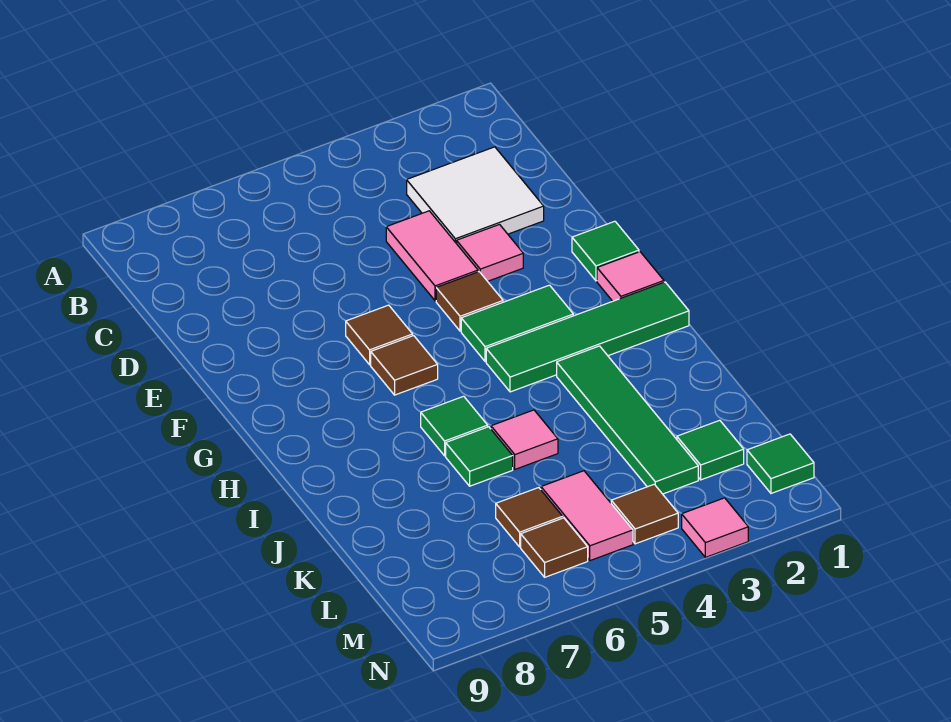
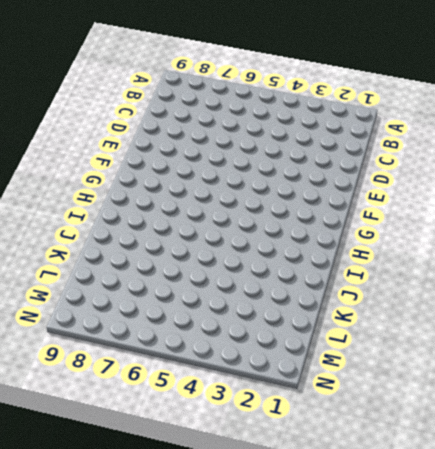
none -> white 2x2 tile [407,147,544,244]
none -> pink 1x2 tile [386,211,478,301]
none -> pink 1x1 tile [457,225,523,281]

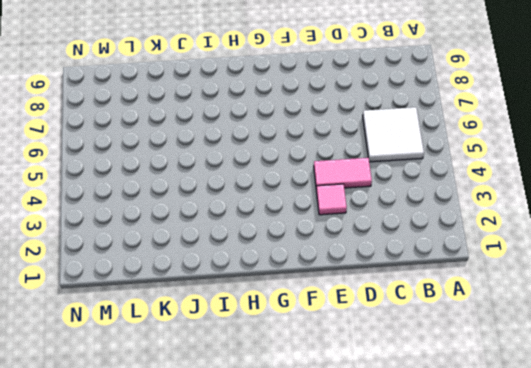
white 2x2 tile [363,107,424,162] -> white 2x2 tile moved to [407,147,544,244]
none -> green 1x1 tile [572,221,639,281]
none -> brown 1x1 tile [436,272,503,331]
none -> brown 1x1 tile [346,305,413,365]

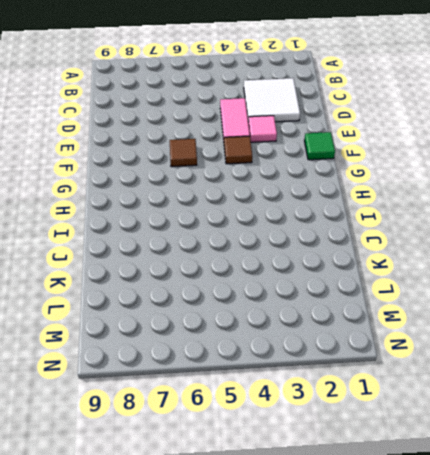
none -> pink 1x1 tile [597,252,664,301]
none -> green 1x2 tile [461,285,573,362]
none -> brown 1x1 tile [371,336,438,395]

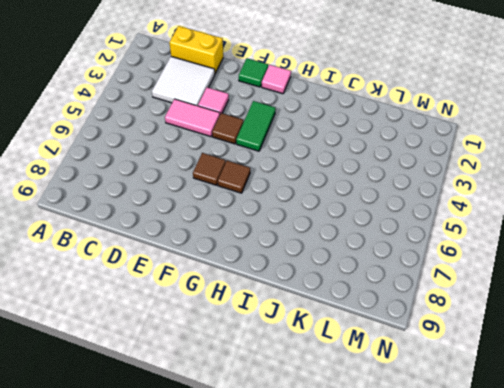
yellow 1x2 brick [169,26,223,73] -> none
none -> green 1x4 tile [486,282,689,392]
none -> green 1x4 tile [557,346,698,494]
none -> green 1x1 tile [421,396,488,456]

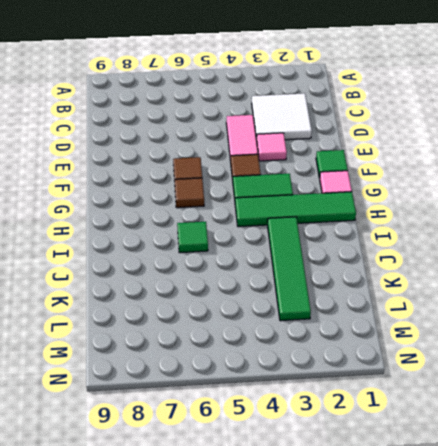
none -> pink 1x1 tile [491,410,558,469]
none -> green 1x1 tile [446,427,513,486]
none -> green 1x1 tile [677,420,744,480]

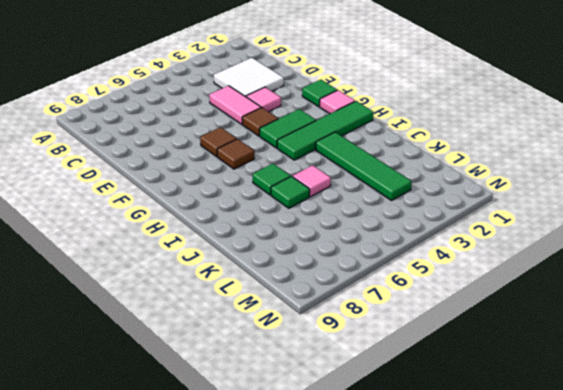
none -> green 1x1 tile [677,420,744,480]
none -> pink 1x2 tile [541,471,633,561]
none -> brown 1x1 tile [496,488,563,547]

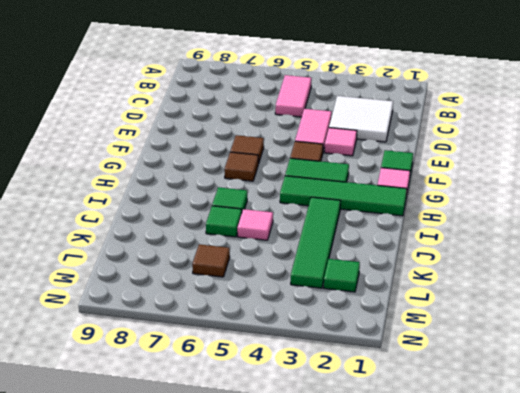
pink 1x2 tile [275,75,311,117] -> pink 1x2 tile moved to [541,471,633,561]
none -> green 1x1 tile [747,434,814,493]
none -> brown 1x1 tile [611,484,678,544]
none -> brown 1x1 tile [521,518,588,577]

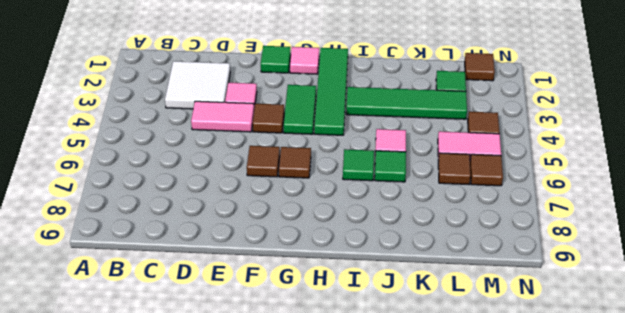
brown 1x1 tile [465,53,495,81] -> green 1x1 tile [747,434,814,493]
none -> pink 1x1 tile [682,498,748,557]

